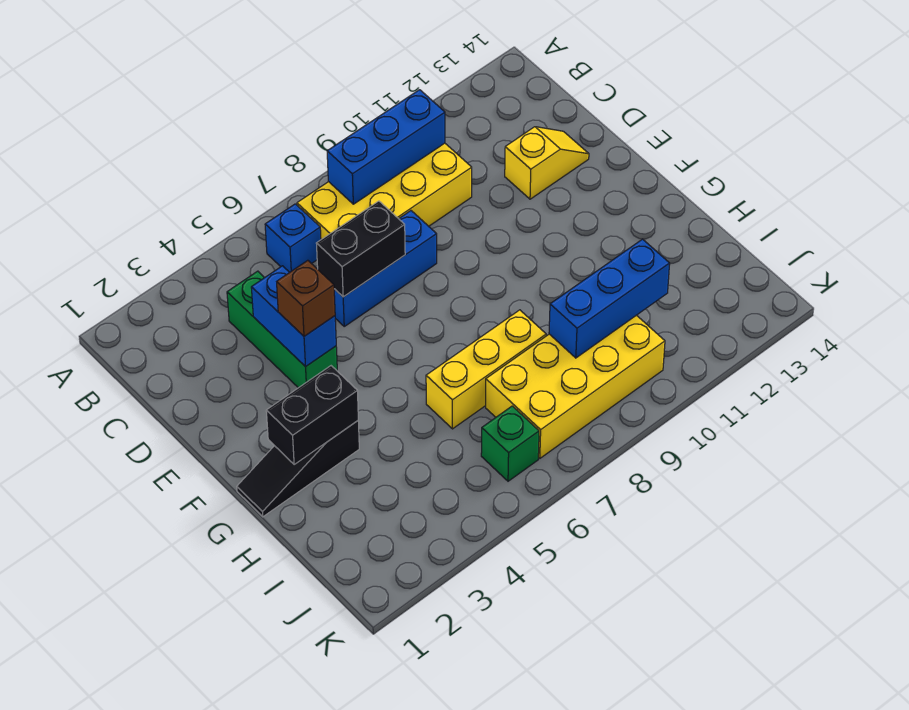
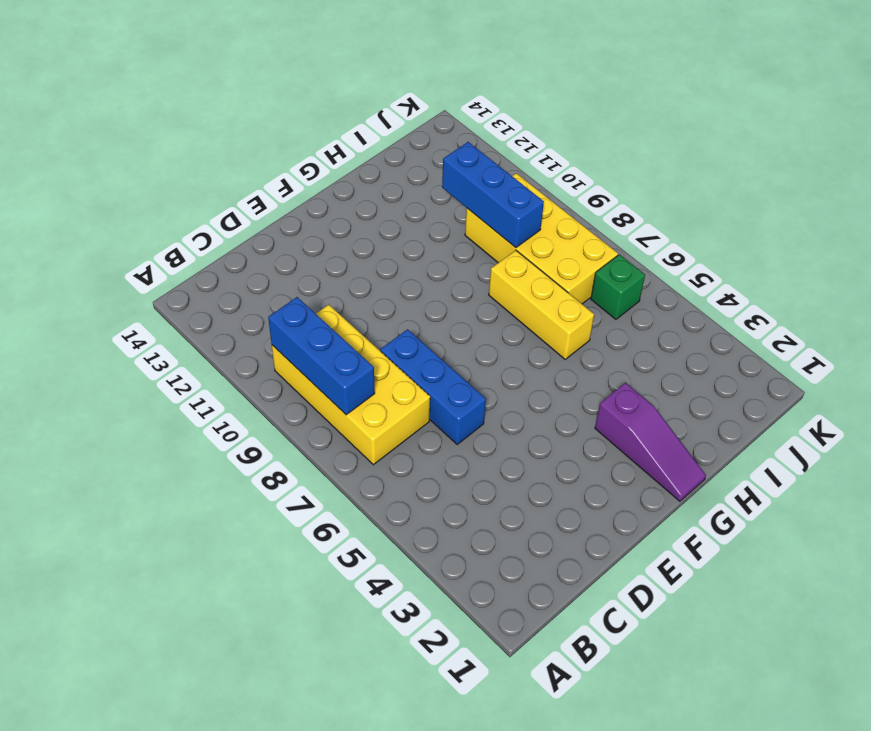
purple 1x3 slope [595,383,706,501] -> black 1x3 slope [237,421,359,517]
none -> blue 1x1 brick [265,204,321,272]
none -> green 1x3 brick [227,271,337,388]
none -> yellow 1x2 slope [505,127,589,199]

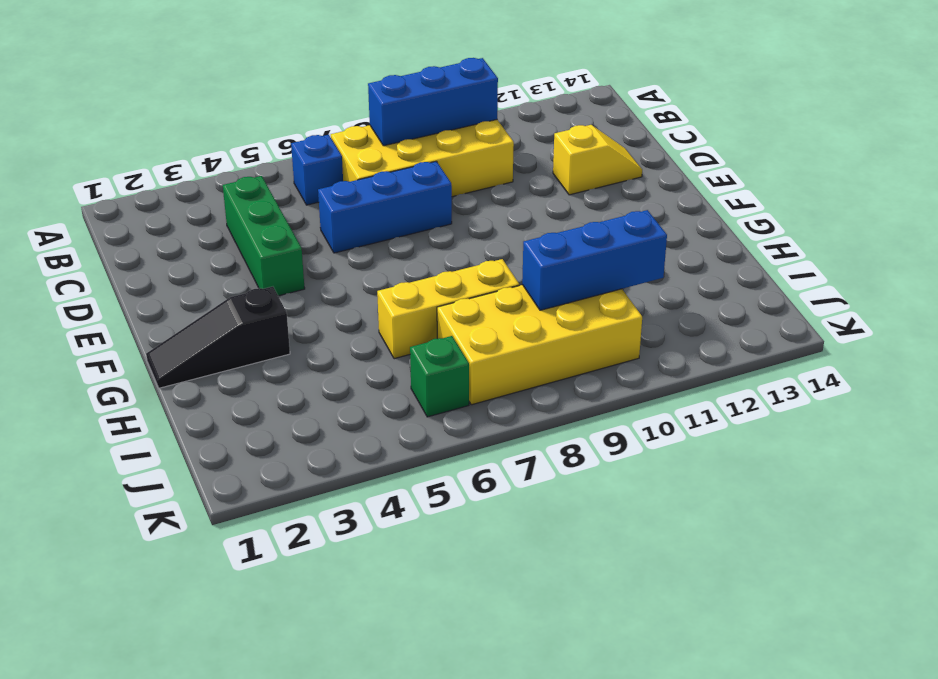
none -> blue 1x2 brick [251,266,336,367]
none -> black 1x2 brick [316,201,405,297]
none -> black 1x2 brick [266,366,358,464]

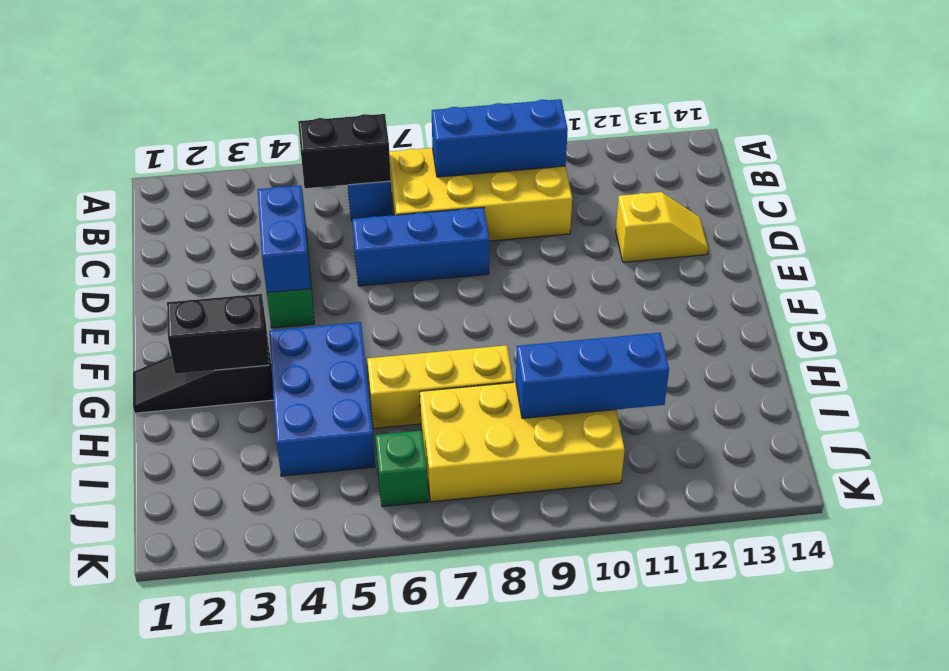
black 1x2 brick [298,114,391,188] -> black 1x2 brick moved to [316,201,405,297]
blue 2x3 brick [269,322,375,476] -> none
none -> brown 1x1 brick [277,260,335,336]

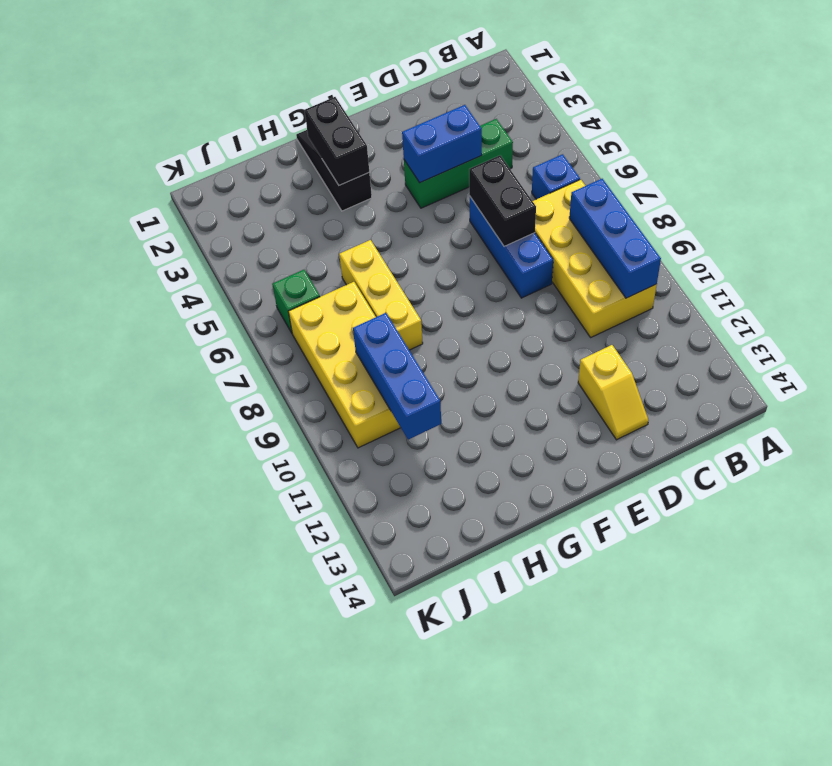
none -> brown 1x1 brick [277,260,335,336]

